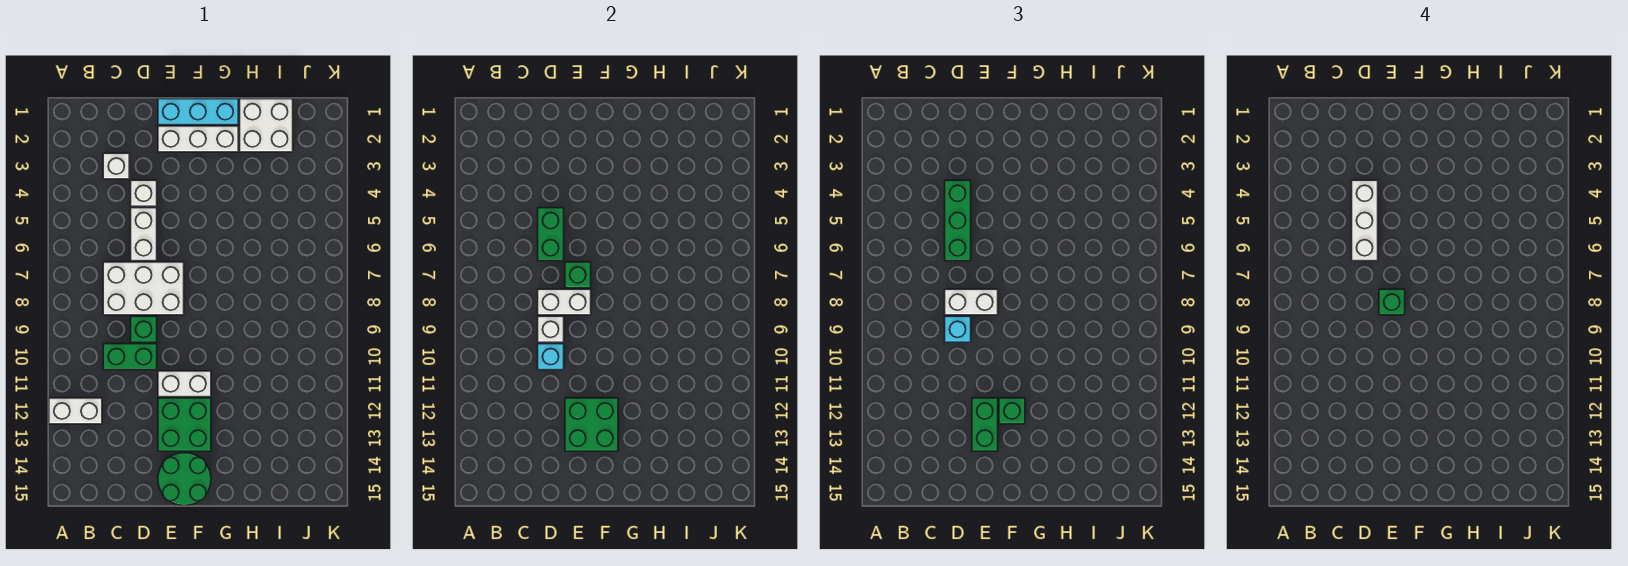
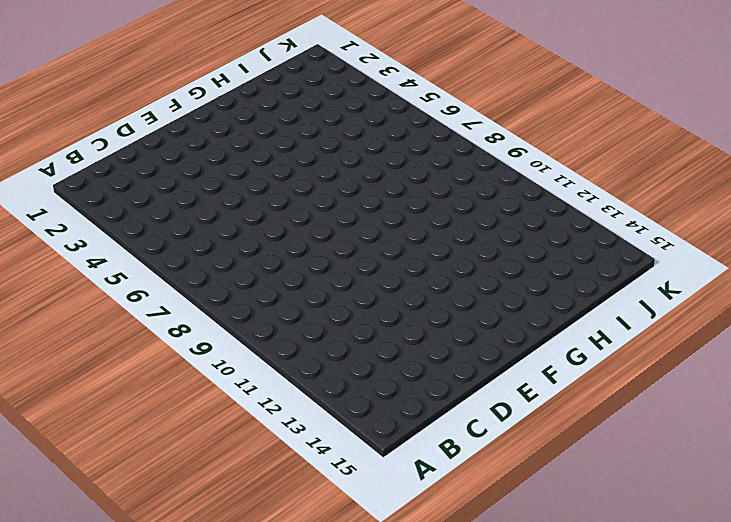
none -> white 1x2 brick [49,398,102,424]
none -> white 1x1 brick [103,153,129,179]
none -> white 2x3 brick [103,262,184,315]

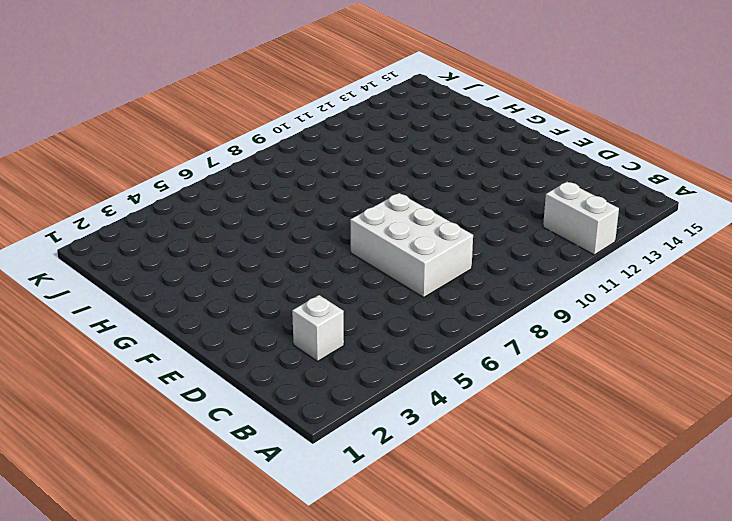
none -> green 1x2 brick [103,344,157,370]
none -> white 1x1 brick [131,180,157,206]
none -> white 1x2 brick [131,208,157,261]

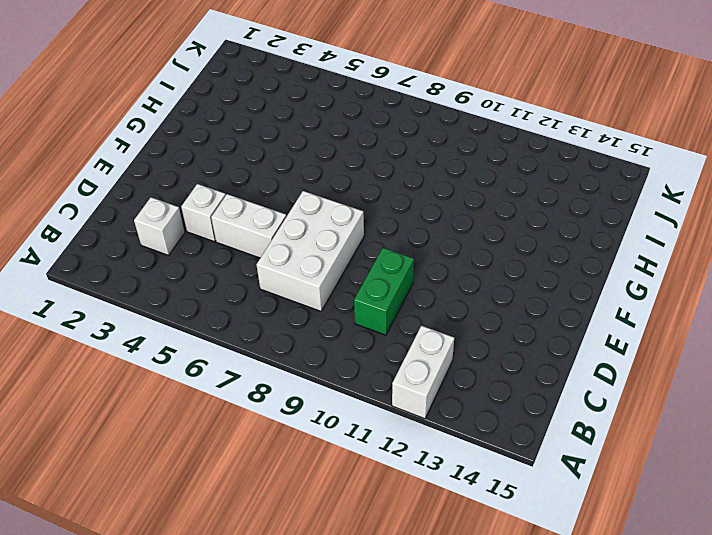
none -> green 1x1 brick [131,316,157,342]
none -> cyan 1x3 brick [158,99,238,125]
none -> white 1x3 brick [158,126,238,152]

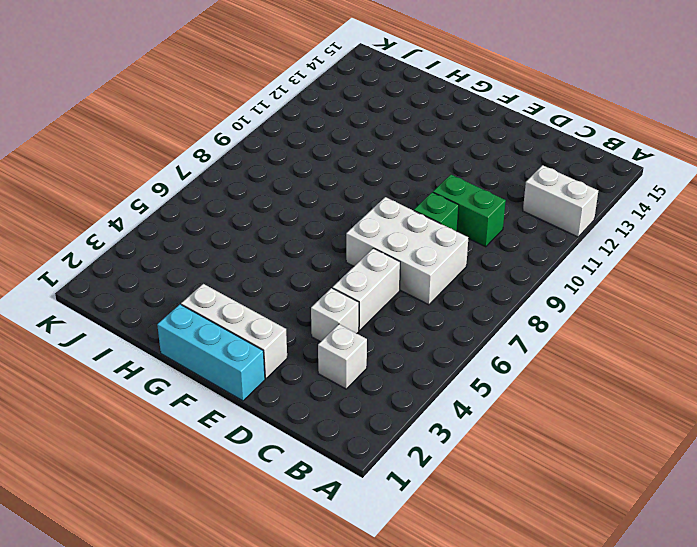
none -> white 1x2 brick [158,371,211,397]
none -> green 2x2 brick [158,398,211,451]
none -> green 2x2 round brick [158,453,211,506]

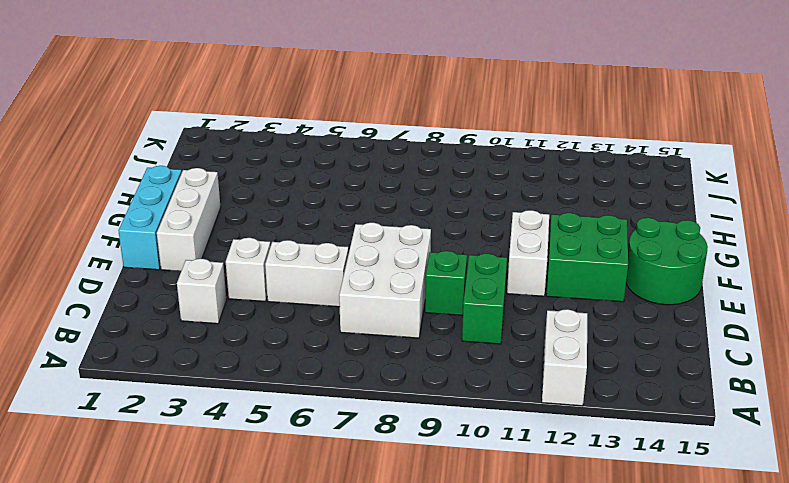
none -> white 2x2 brick [240,99,293,152]
none -> green 1x2 brick [538,208,564,261]
none -> white 1x2 brick [538,289,591,315]

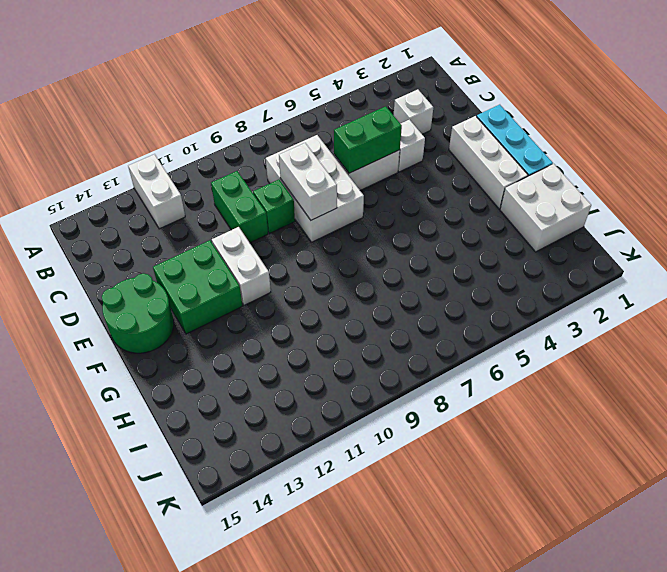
none -> white 1x1 brick [538,316,564,342]
none -> cyan 1x1 brick [538,344,564,370]
none -> green 1x1 brick [565,262,591,288]

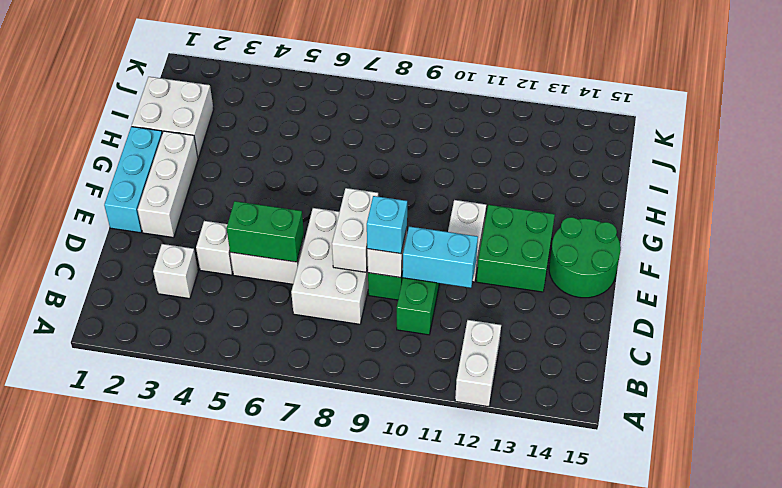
cyan 1x2 brick [402,226,478,288] -> cyan 1x1 brick [538,344,564,370]
none -> green 1x1 brick [565,262,591,288]
none -> green 2x2 brick [565,398,618,451]
none -> green 1x3 brick [945,180,971,261]

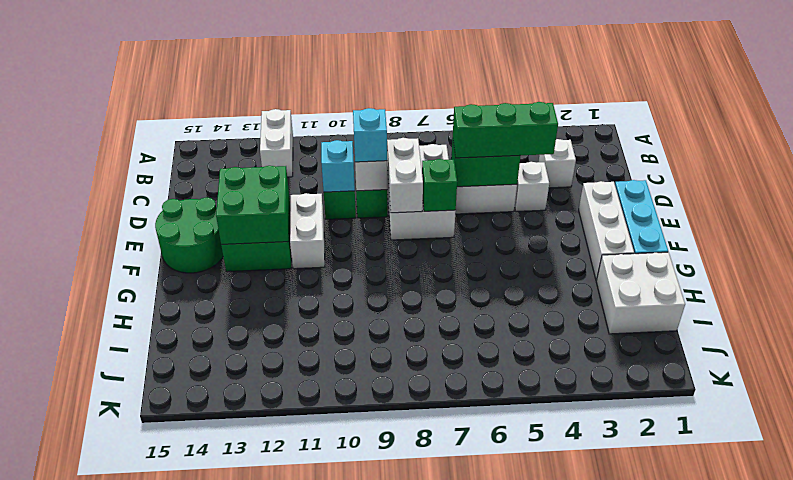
none -> white 1x2 brick [945,289,998,315]
none -> green 1x2 brick [972,398,998,451]
none -> green 1x1 brick [999,398,1025,424]

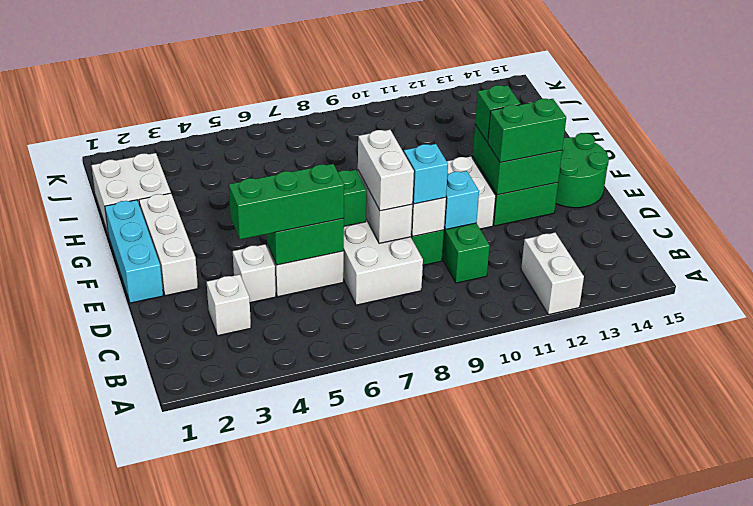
none -> white 1x3 brick [1352,180,1378,261]
none -> green 1x1 brick [1379,289,1405,315]

